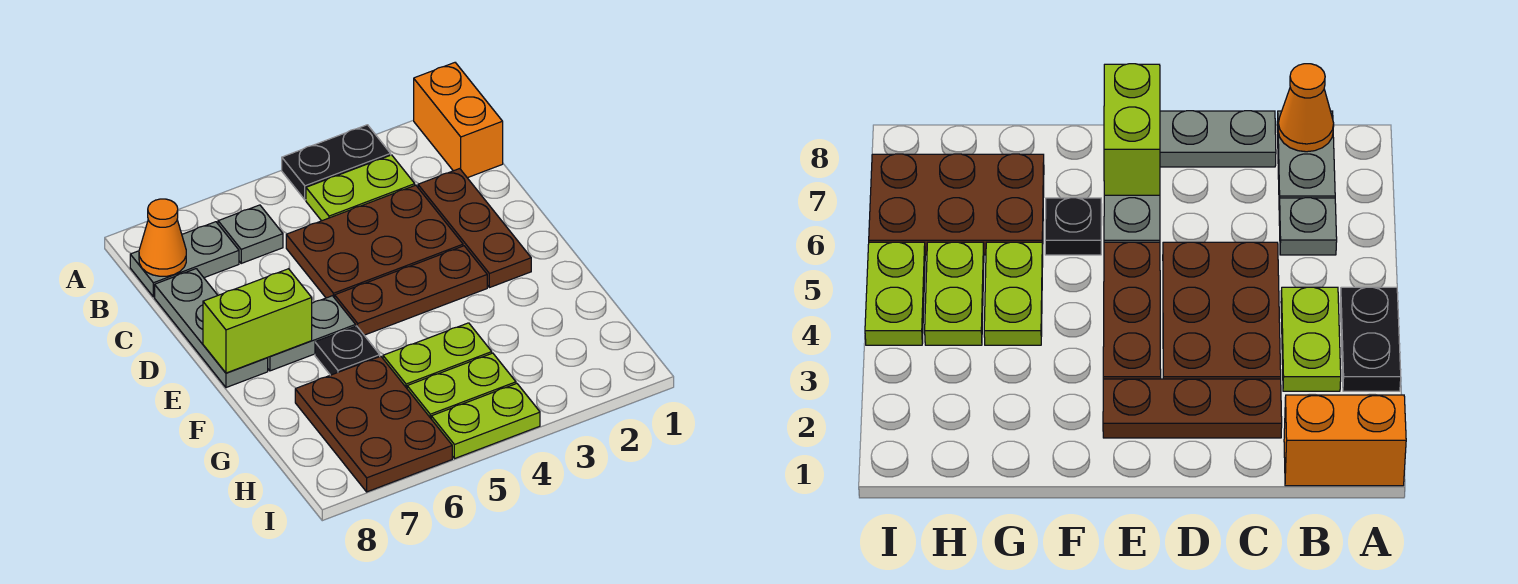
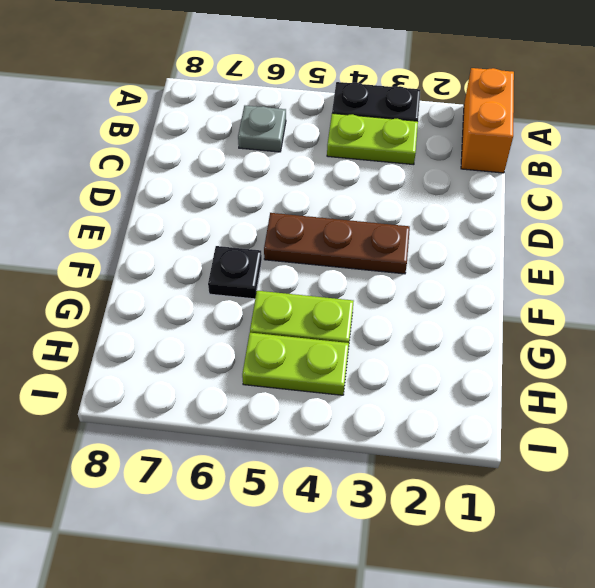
none -> grey 1x2 plate [130,222,239,297]
none -> brown 1x3 plate [418,169,531,288]
none -> brown 2x3 plate [286,185,463,298]

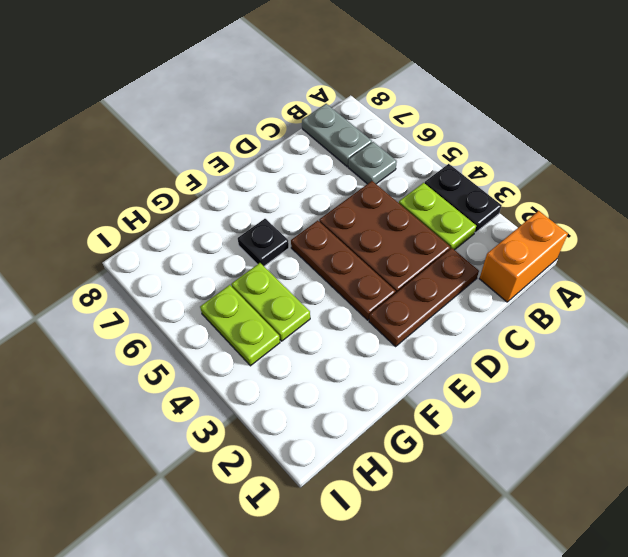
none -> grey 1x3 plate [155,269,268,388]
none -> grey 1x2 plate [268,296,356,371]
none -> brown 2x3 plate [295,356,452,492]

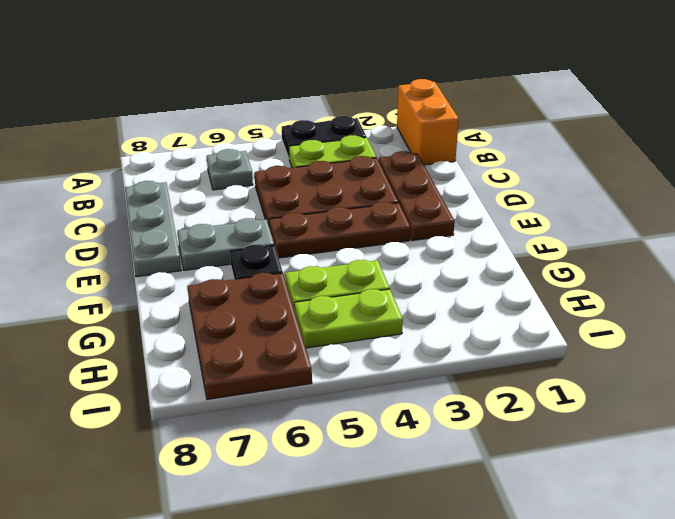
none -> grey 1x2 plate [130,222,239,297]
none -> lime 1x2 plate [431,384,540,459]
none -> orange 1x1 cone [139,199,186,276]

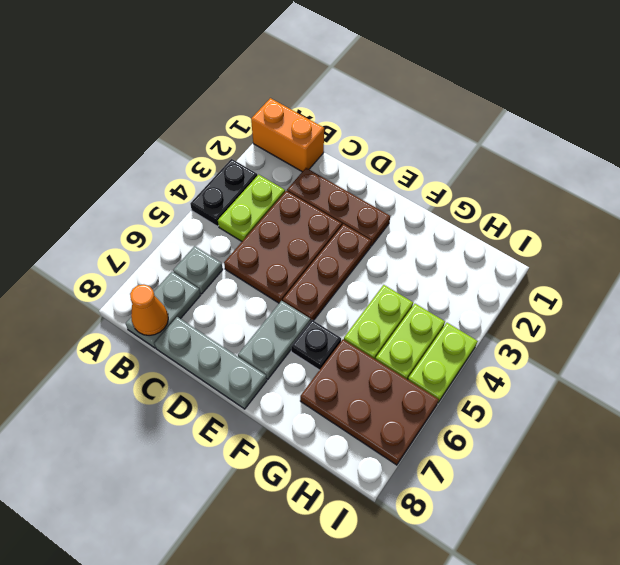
none -> lime 1x2 brick [203,269,312,373]

